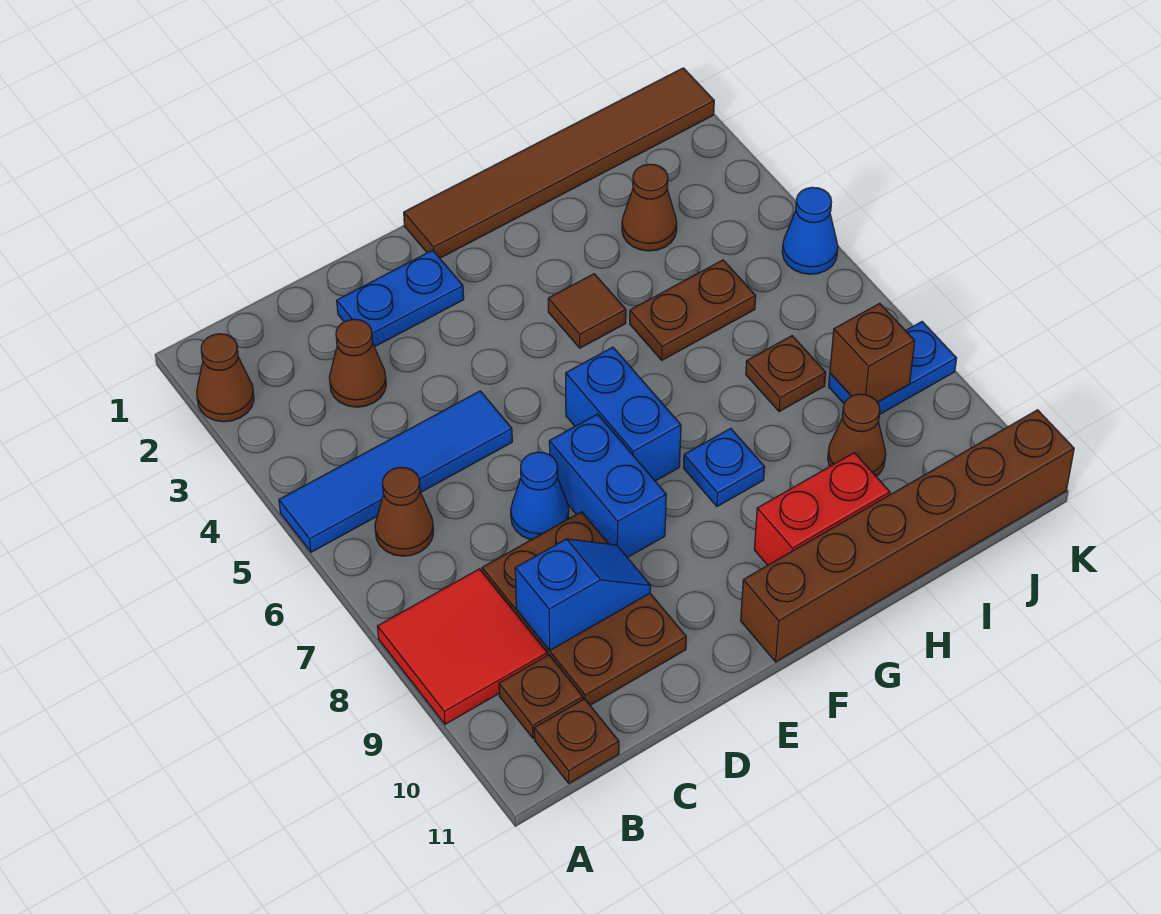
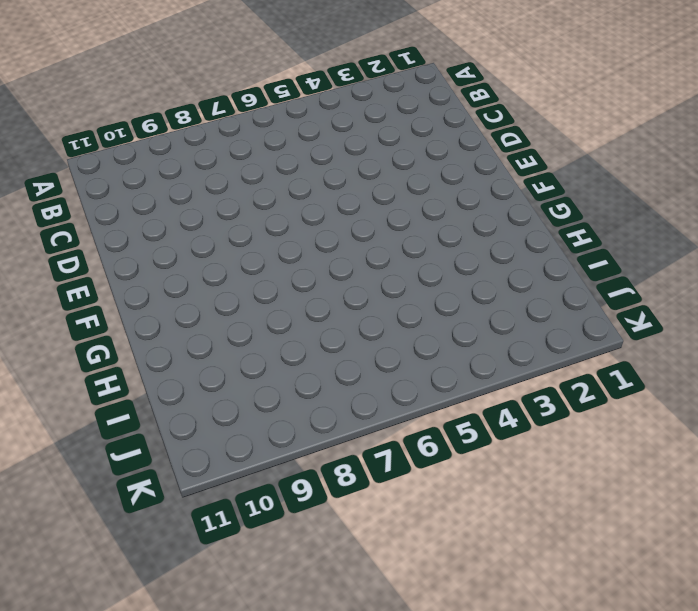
none -> brown 1x1 cone [197,334,254,422]
none -> blue 1x4 tile [279,391,512,552]
none -> red 2x2 tile [377,569,547,724]

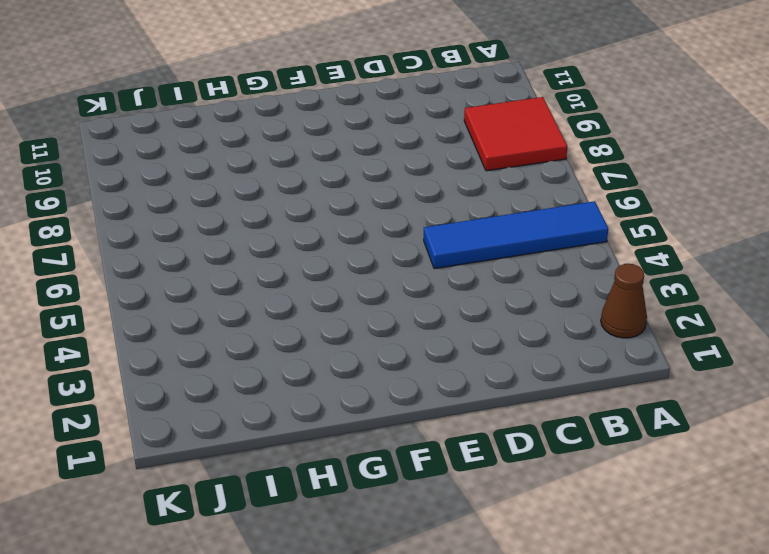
none -> brown 1x1 cone [375,467,433,556]
none -> brown 1x1 plate [499,655,583,738]
none -> brown 1x1 plate [534,699,619,783]

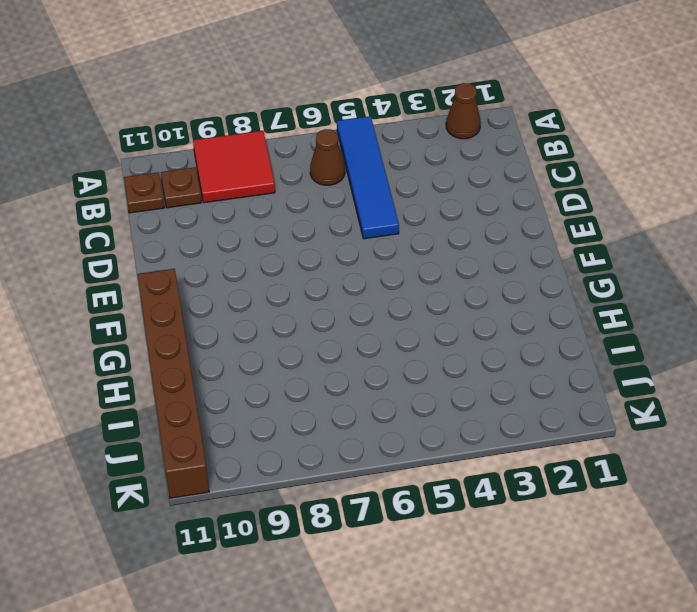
none -> brown 1x1 cone [329,319,386,407]
none -> brown 2x3 plate [482,512,686,705]
none -> blue 1x2 plate [337,250,464,347]

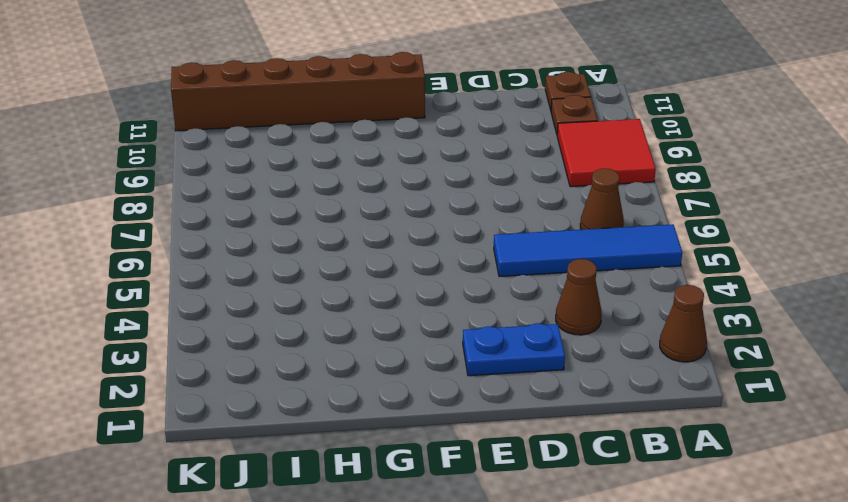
none -> brown 2x3 plate [482,512,686,705]
none -> blue 1x1 cone [511,452,569,540]
none -> blue 1x2 brick [549,414,666,558]

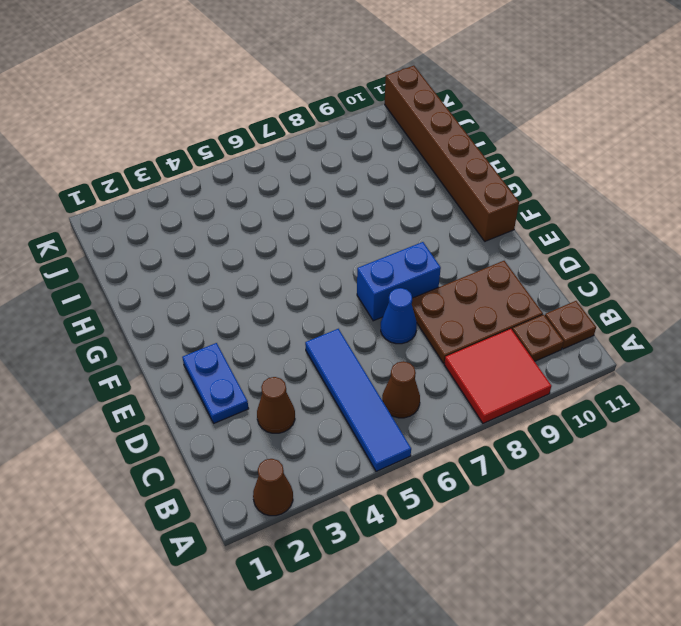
none -> brown 1x6 tile [404,68,714,258]
none -> blue 1x2 brick [566,347,681,481]
none -> brown 1x1 tile [548,274,626,348]

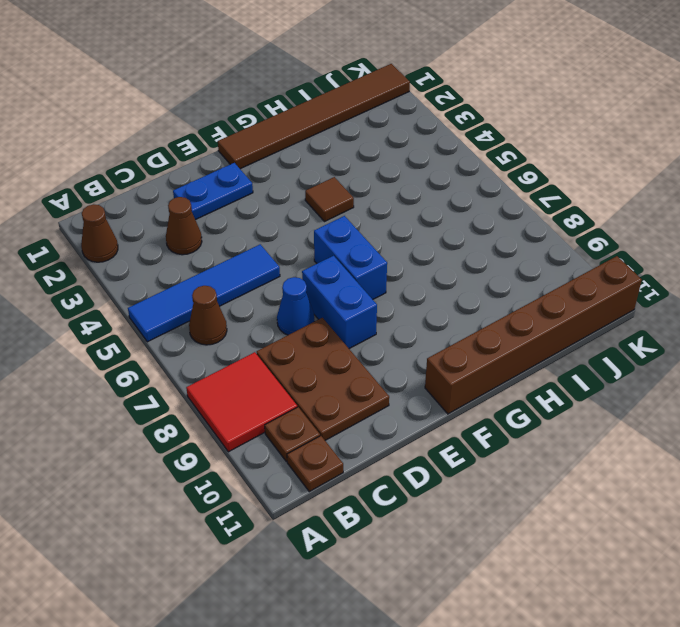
none -> blue 1x1 plate [684,428,765,507]
none -> red 1x2 brick [754,453,890,565]
none -> brown 1x2 plate [630,260,756,360]

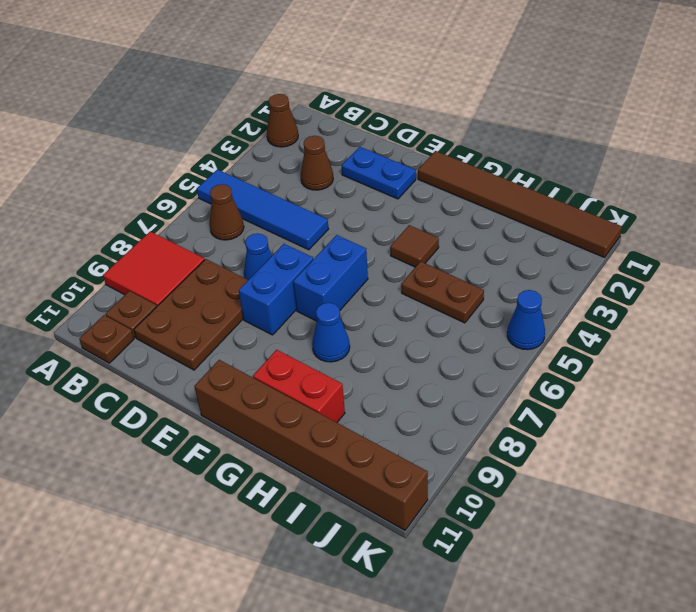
blue 1x1 cone [312,303,350,362] -> blue 1x1 plate [684,428,765,507]
none -> brown 1x1 cone [622,164,677,251]
none -> brown 1x1 plate [746,336,826,412]
none -> brown 1x1 cone [828,394,886,476]

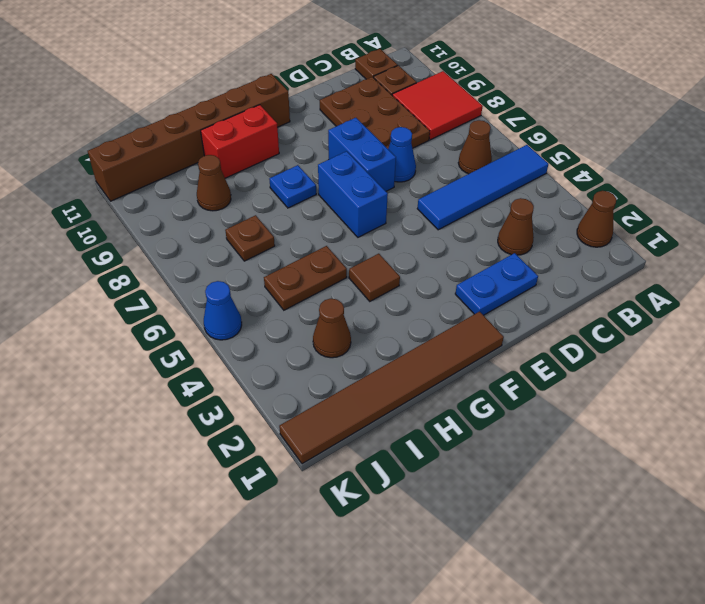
none -> blue 1x2 plate [829,322,957,414]
none -> blue 1x2 slope [515,539,651,650]
none -> brown 1x1 brick [830,303,915,402]

